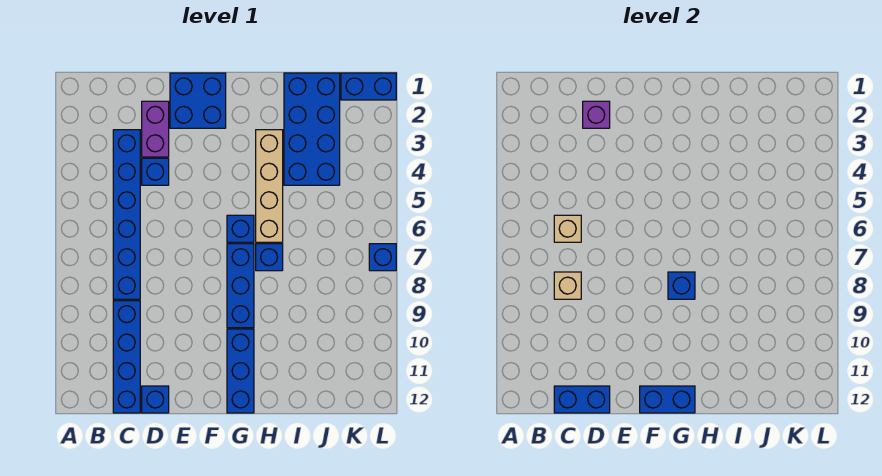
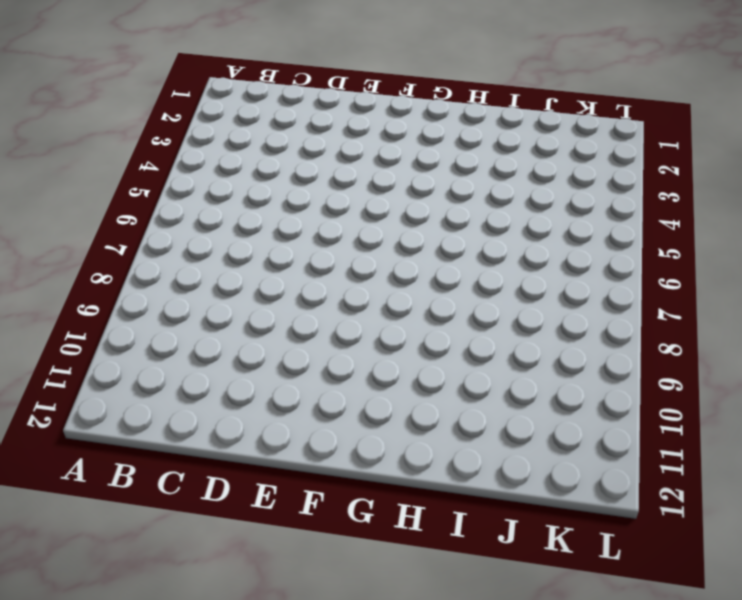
none -> blue 1x6 brick [113,130,140,299]
none -> blue 1x4 brick [113,301,140,413]
none -> purple 1x2 brick [142,101,169,157]

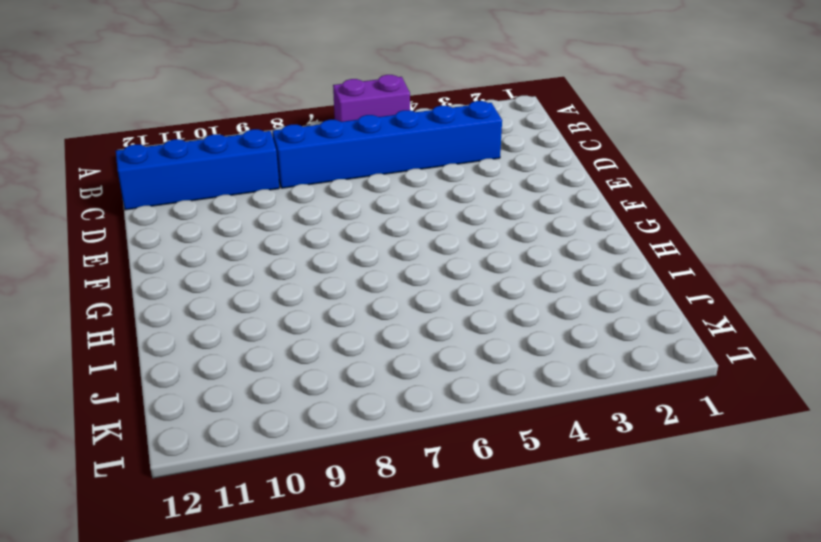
purple 1x2 brick [333,75,410,122] -> purple 1x2 brick moved to [142,101,169,157]
none -> blue 1x1 brick [142,158,169,185]
none -> blue 1x1 brick [142,386,169,413]
none -> blue 2x2 brick [170,73,226,128]

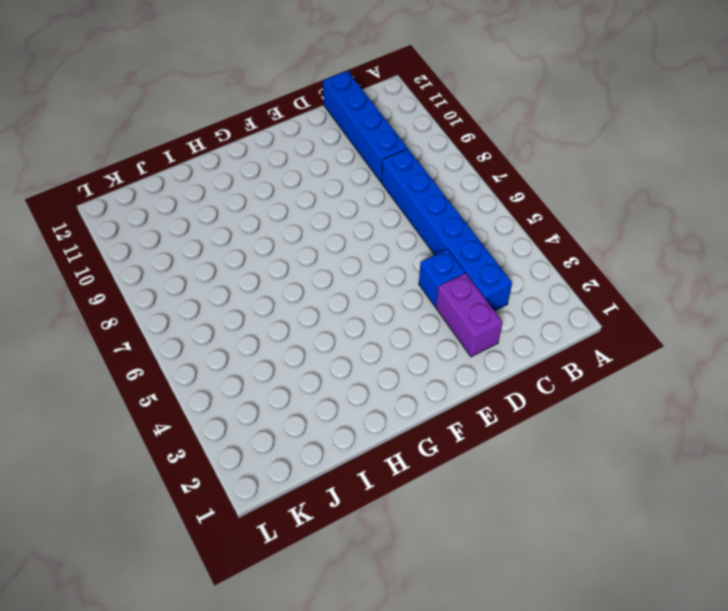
none -> blue 1x1 brick [142,386,169,413]
none -> blue 2x2 brick [170,73,226,128]
none -> blue 1x1 brick [227,215,254,242]

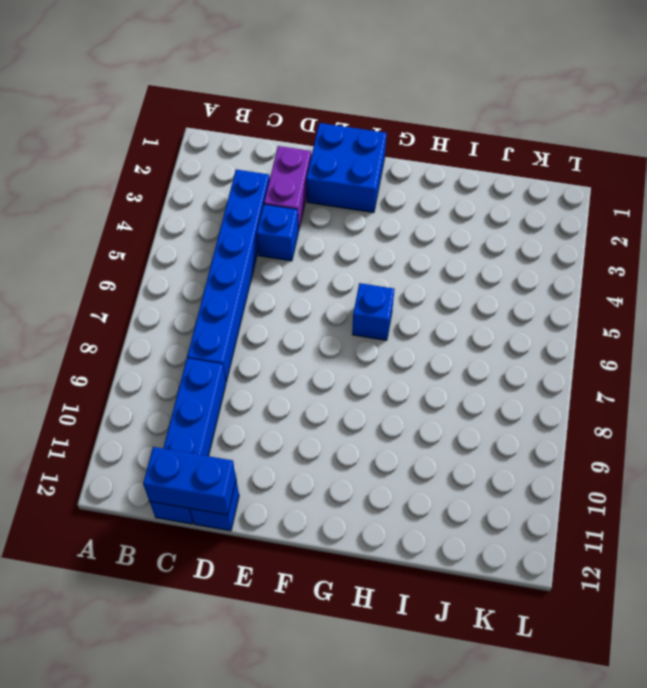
none -> blue 1x3 brick [227,244,254,328]
none -> blue 1x3 brick [227,329,254,413]
none -> tan 1x4 brick [256,130,283,242]

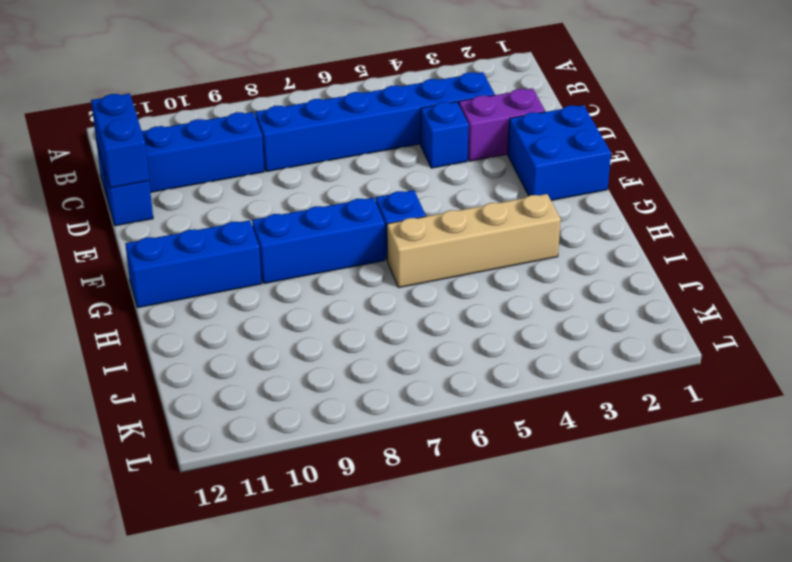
none -> blue 1x1 brick [256,244,283,271]
none -> blue 2x4 brick [284,73,340,185]
none -> blue 1x2 brick [341,73,396,100]

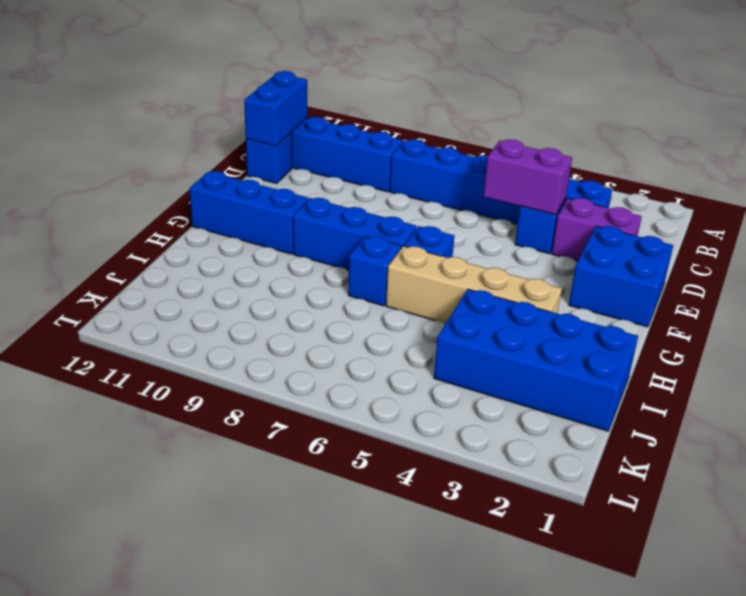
purple 1x2 brick [483,140,572,215] -> none
none -> blue 1x2 brick [341,73,396,100]
none -> blue 1x1 brick [369,244,396,271]
none -> tan 1x1 brick [554,215,581,242]

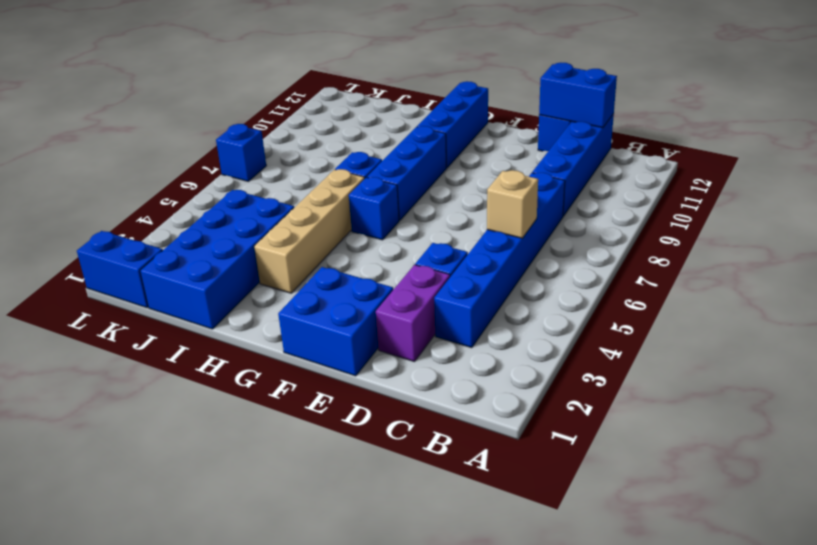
none -> tan 1x1 brick [554,272,581,299]
none -> purple 1x1 brick [583,101,610,128]
none -> blue 1x2 brick [640,386,695,413]

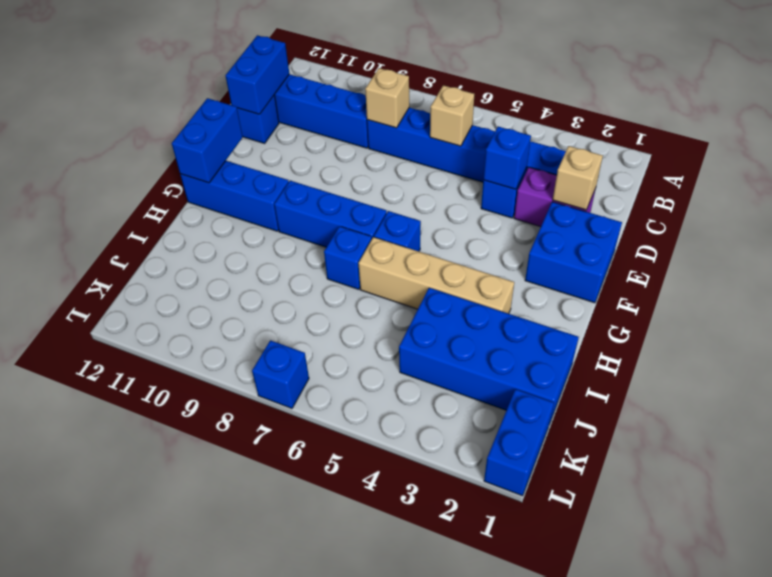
tan 1x1 brick [553,146,603,210] -> purple 1x1 brick [583,101,610,128]
blue 1x1 brick [483,126,531,189] -> blue 1x1 brick moved to [668,272,695,299]

